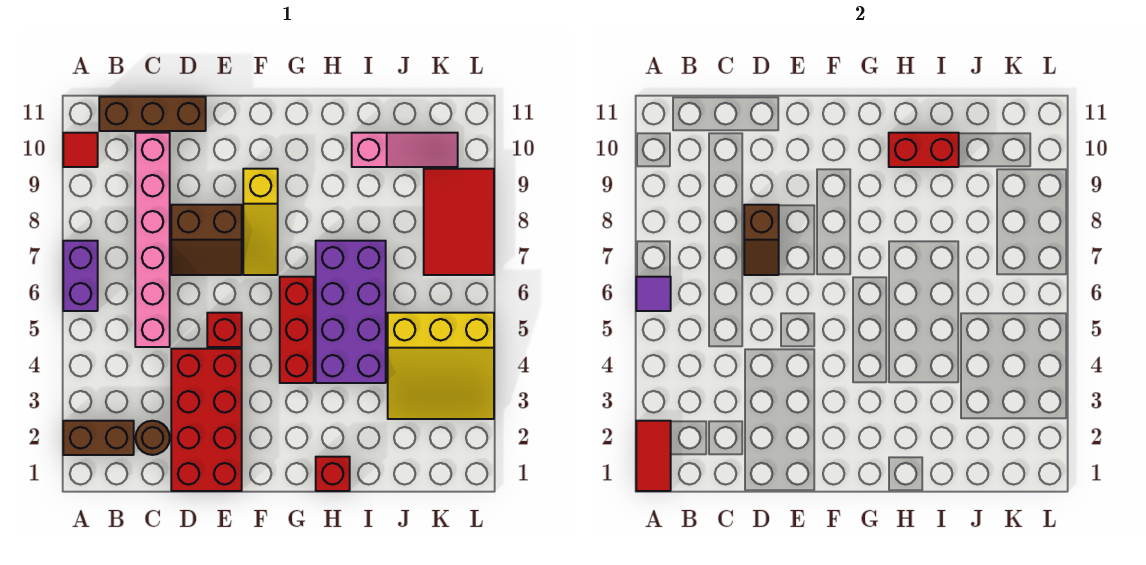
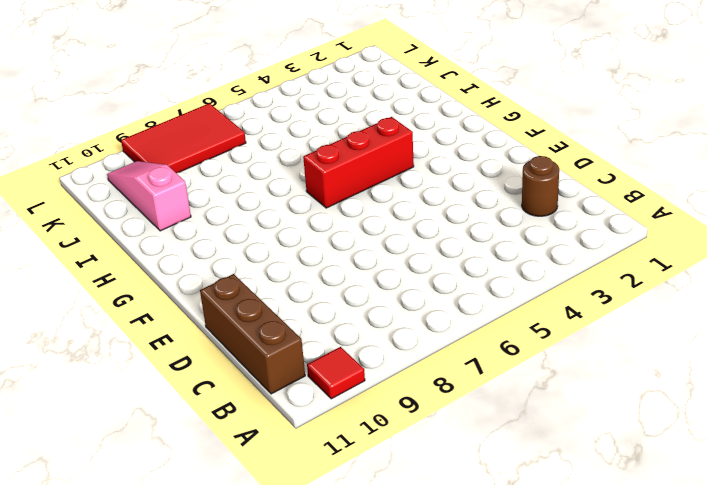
none -> brown 1x2 brick [63,421,134,455]
none -> purple 1x2 brick [63,241,98,311]
none -> pink 1x6 brick [135,133,170,347]

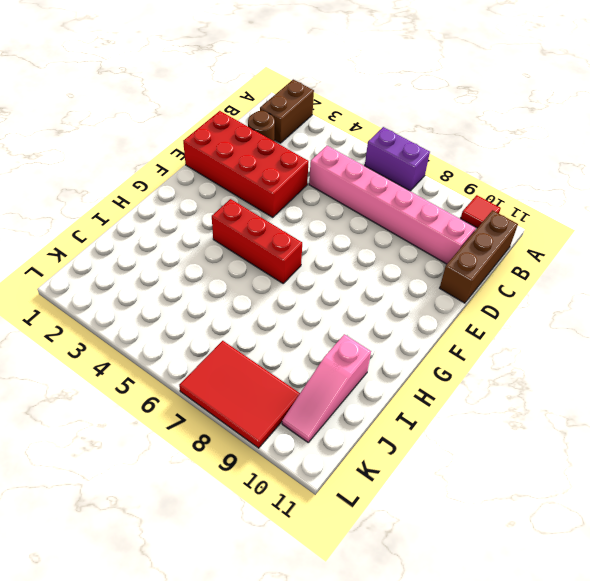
none -> brown 2x2 slope [171,205,242,275]
none -> red 1x1 brick [207,313,242,347]
none -> yellow 1x3 slope [243,169,278,275]

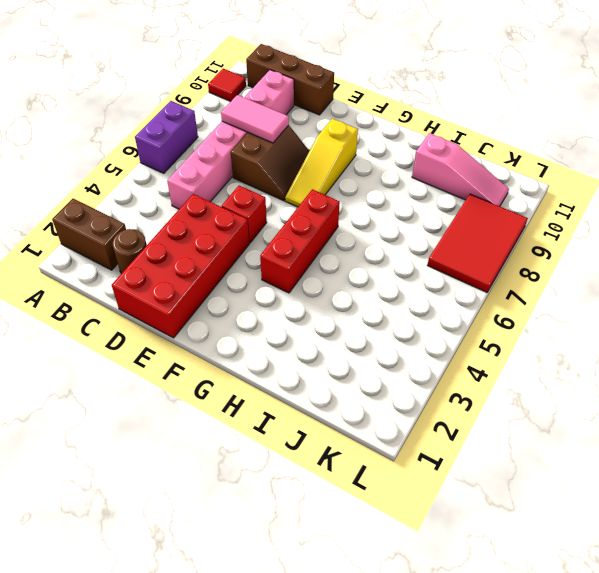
pink 1x2 tile [221,95,289,143] -> brown 1x2 slope [744,205,779,275]
brown 2x2 slope [231,125,309,201] -> brown 2x2 slope turned to [171,205,242,275]
none -> red 1x1 brick [316,457,350,491]
none -> purple 2x4 brick [316,241,386,383]
none -> yellow 3x3 slope [388,313,494,419]

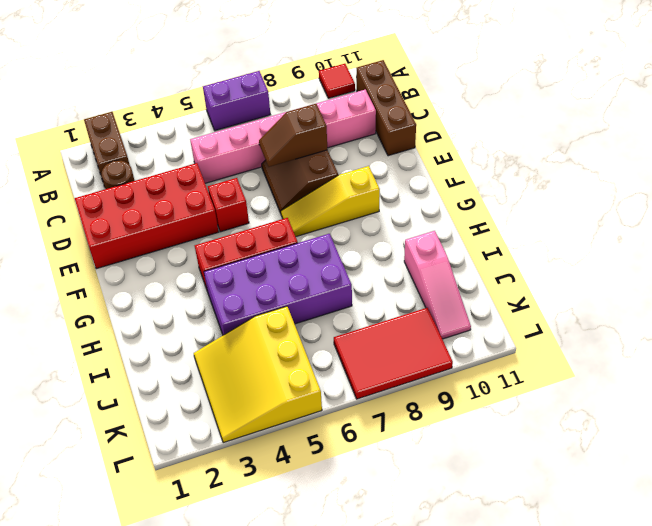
none -> red 1x1 brick [316,457,350,491]
none -> red 1x2 tile [636,421,671,491]
none -> purple 1x1 tile [636,277,671,311]

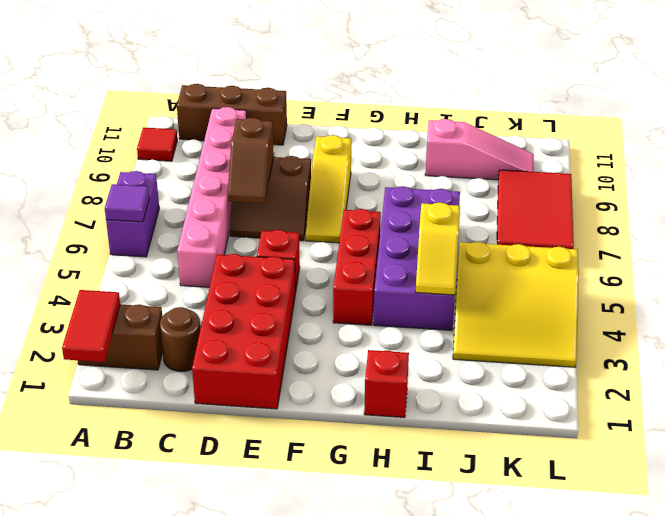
yellow 1x2 slope [416,202,460,295] -> none
none -> red 1x2 brick [889,133,959,167]

